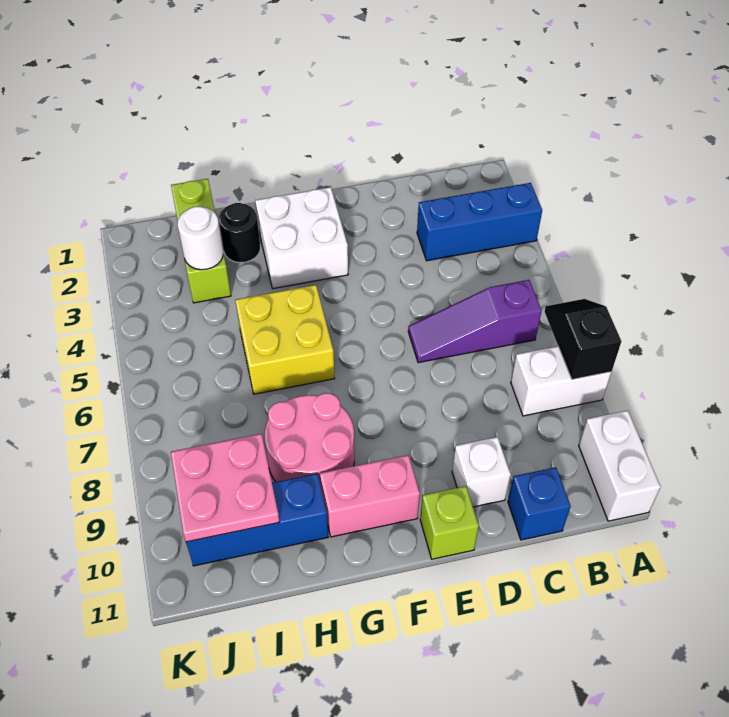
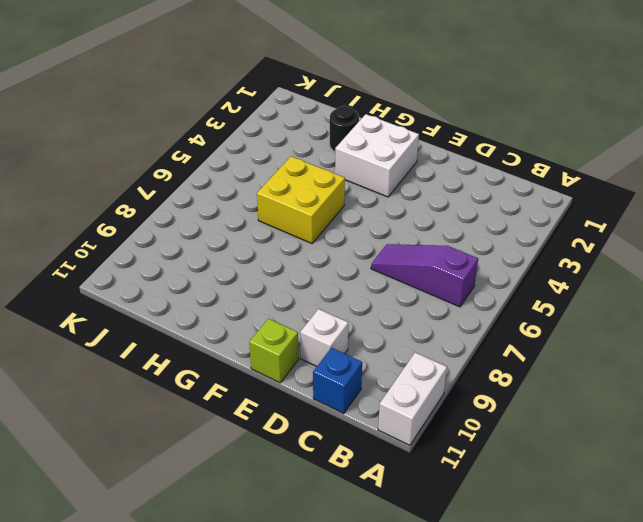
none -> blue 1x3 brick [417,183,542,261]
none -> white 1x2 brick [511,346,611,416]
none -> pink 1x2 brick [320,455,420,537]

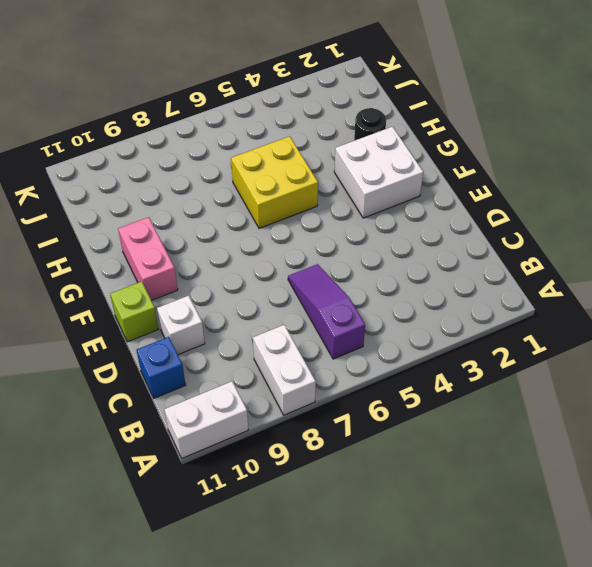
none -> blue 1x3 brick [417,183,542,261]
none -> pink 2x2 round brick [264,393,354,485]
none -> blue 1x3 brick [186,474,328,566]

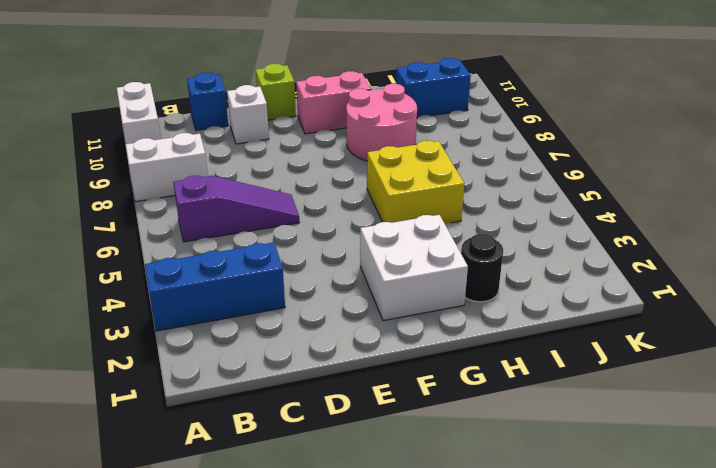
blue 1x2 brick [396,58,471,118] -> blue 1x3 brick [186,474,328,566]
none -> lime 1x3 brick [171,179,231,303]
none -> black 1x2 slope [544,299,621,380]
none -> white 1x1 round brick [178,207,223,270]

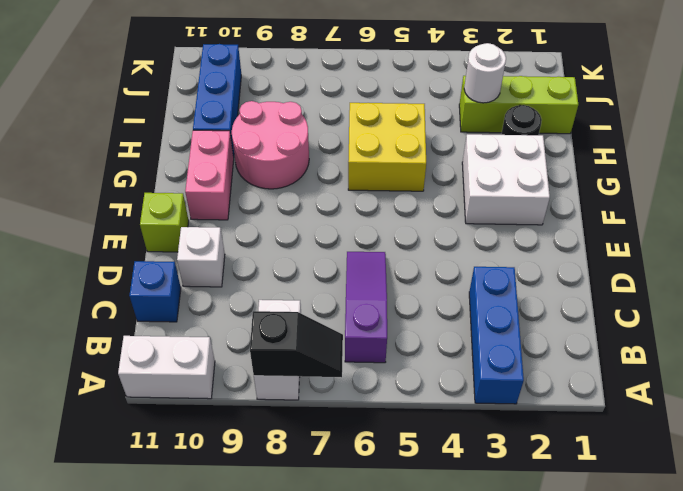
none -> pink 2x2 plate [171,434,279,542]

